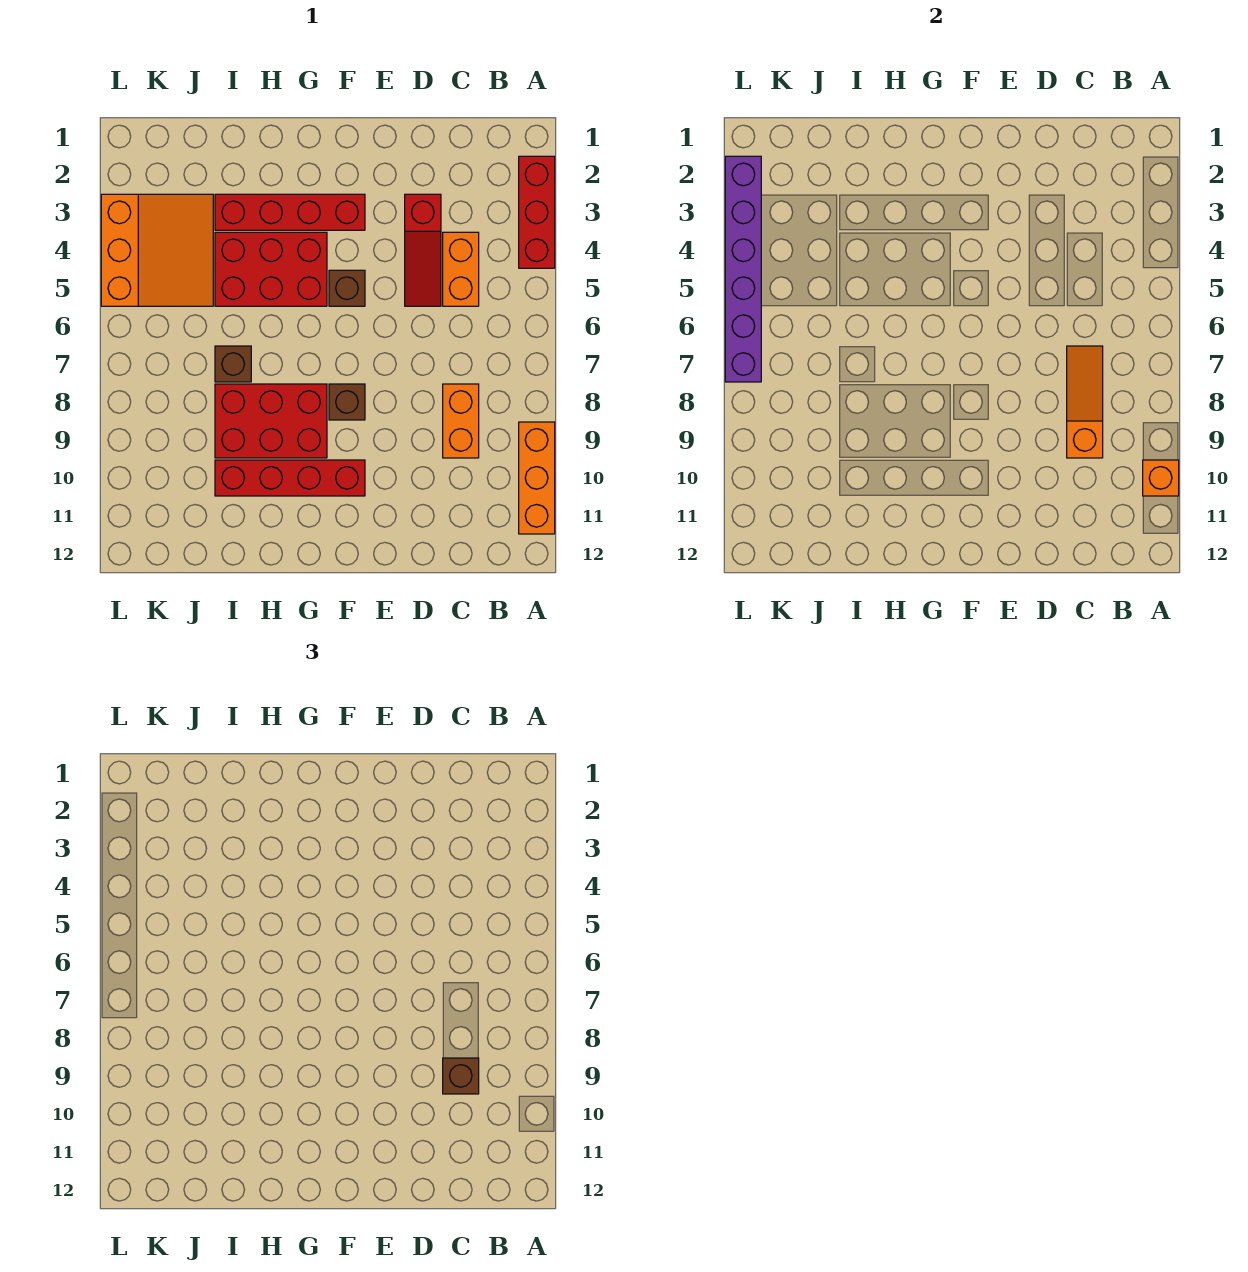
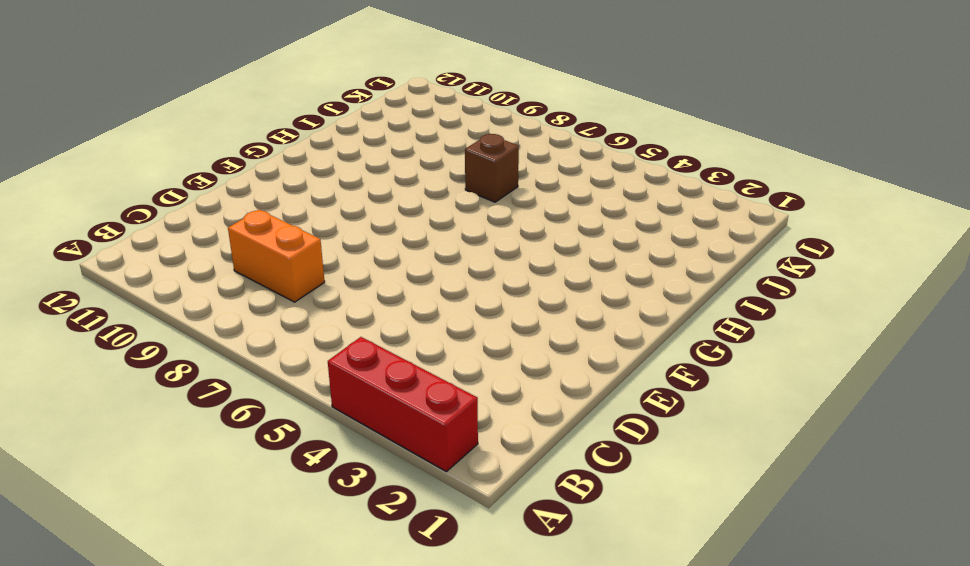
none -> orange 1x3 brick [519,422,555,534]
none -> orange 1x2 brick [443,232,479,306]
none -> red 1x3 slope [405,194,441,306]

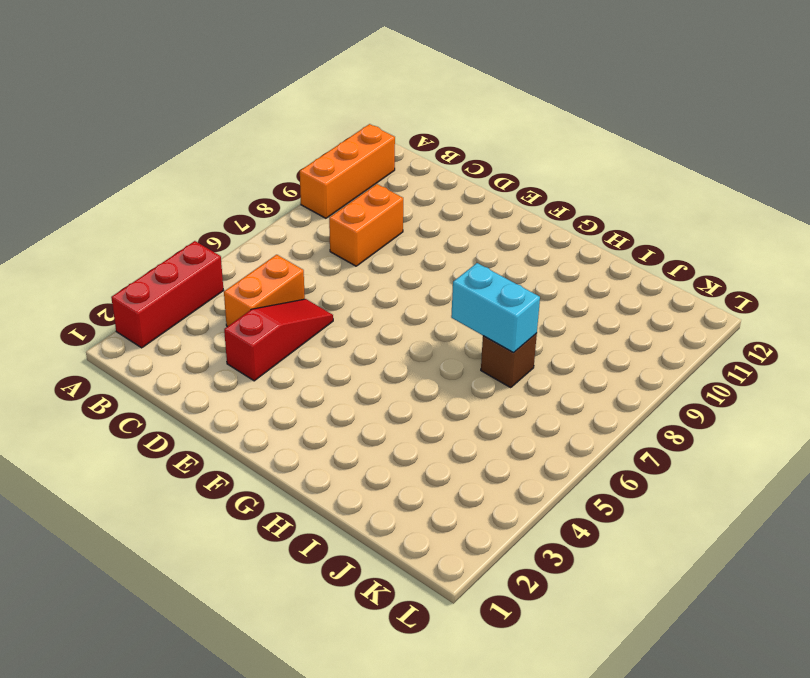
cyan 1x2 brick [451,263,540,352] -> none
none -> red 1x4 brick [215,194,365,230]
none -> brown 1x1 brick [329,270,365,306]
none -> brown 1x1 brick [329,384,365,420]

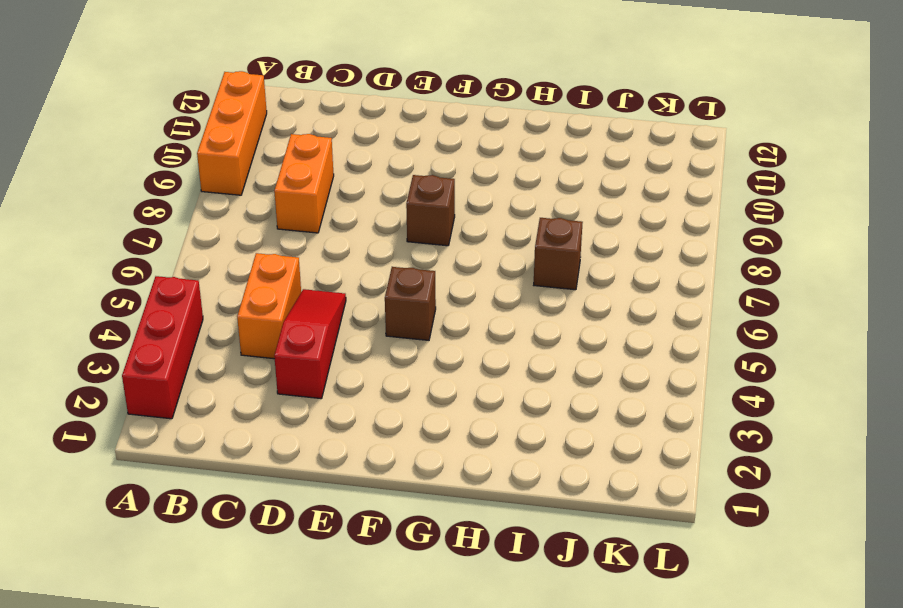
none -> red 1x4 brick [215,194,365,230]
none -> red 1x4 brick [215,460,365,496]
none -> red 2x3 brick [215,232,327,306]

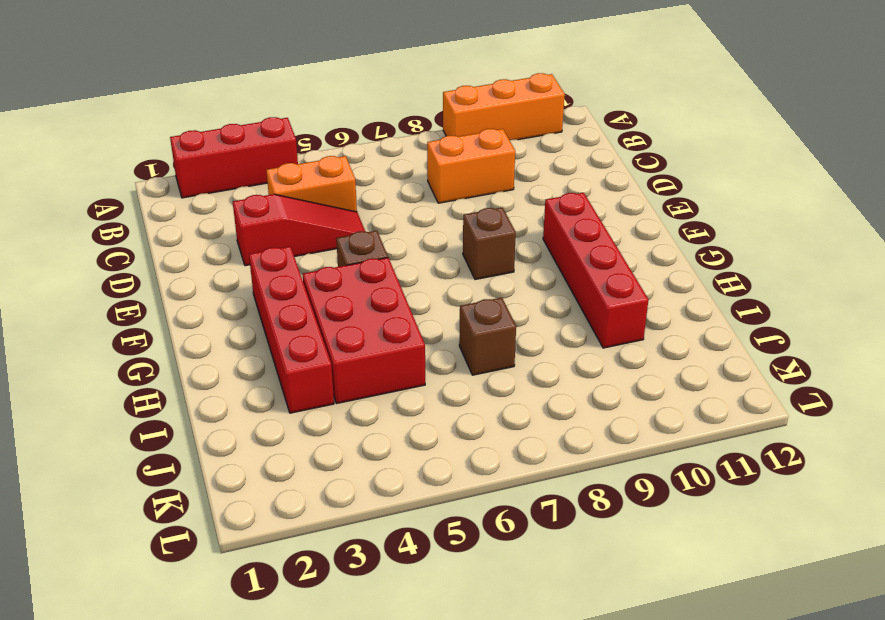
none -> red 2x3 brick [215,384,327,458]
none -> orange 3x3 slope [101,194,213,306]
none -> orange 1x1 brick [1143,460,1179,496]

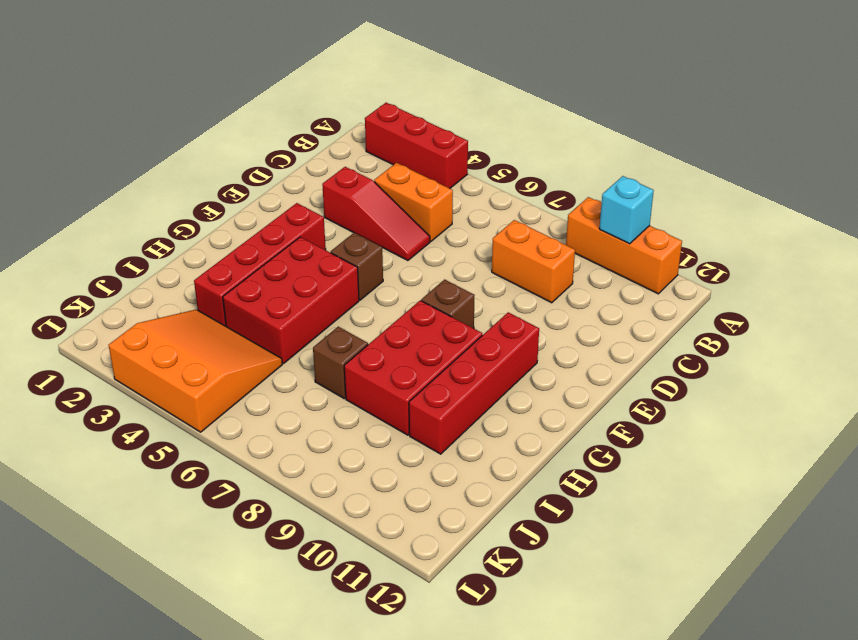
cyan 1x1 brick [599,176,654,244] -> orange 1x1 brick [1143,460,1179,496]
none -> orange 1x3 slope [1067,346,1103,458]
none -> purple 1x6 brick [725,156,761,382]
none -> brown 1x1 brick [443,1058,479,1094]

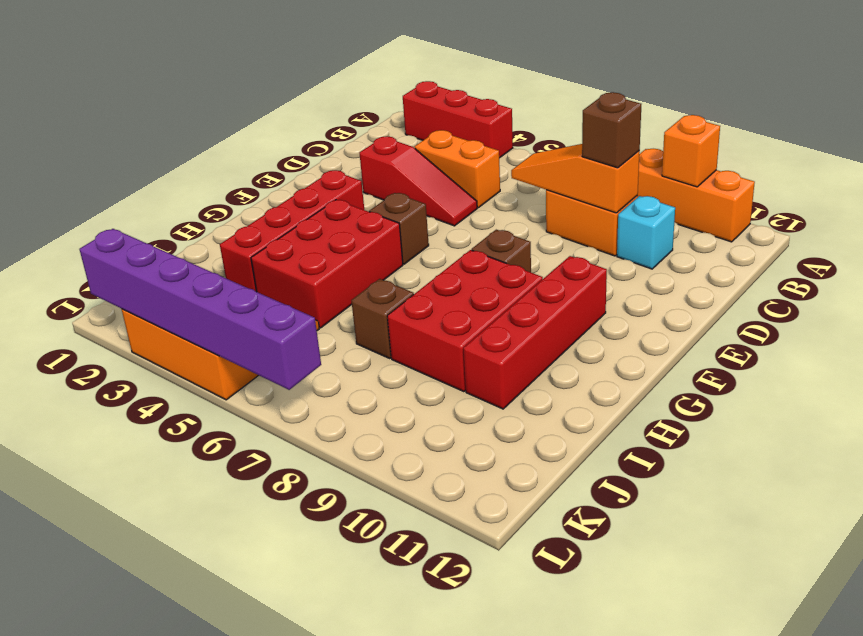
cyan 1x1 brick [617,196,675,269] -> none

